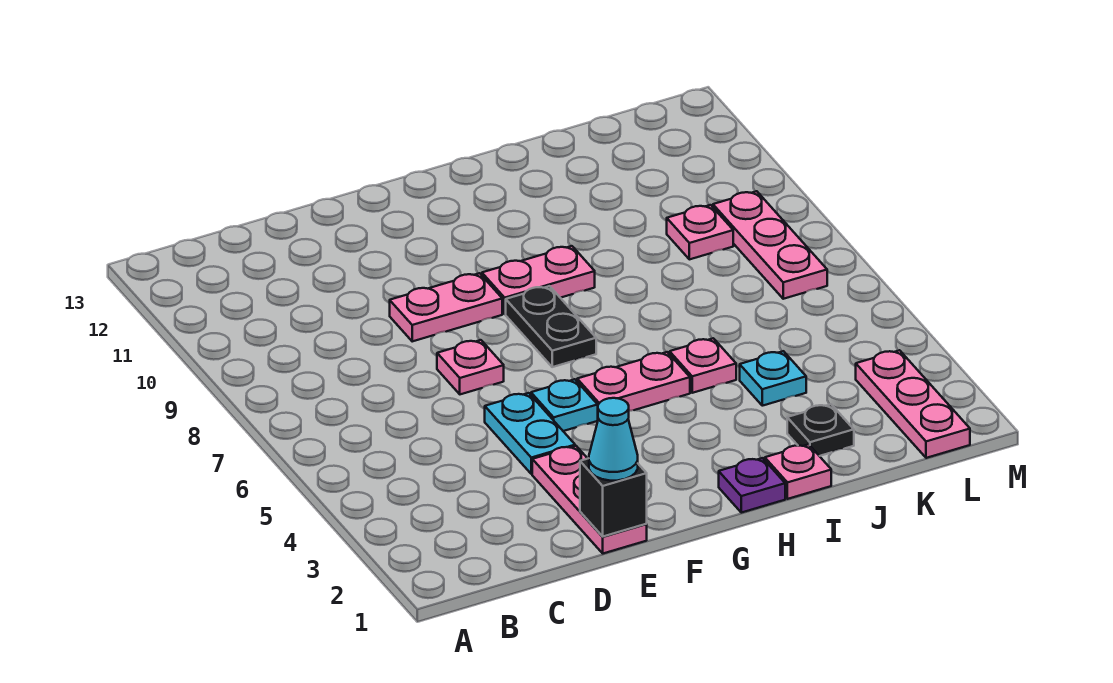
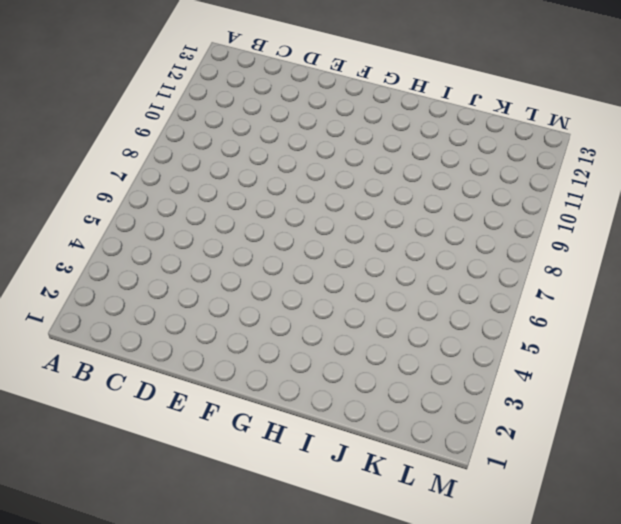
none -> pink 1x3 plate [532,446,647,554]
none -> cyan 1x2 plate [485,393,575,474]
none -> pink 1x1 plate [437,340,504,394]

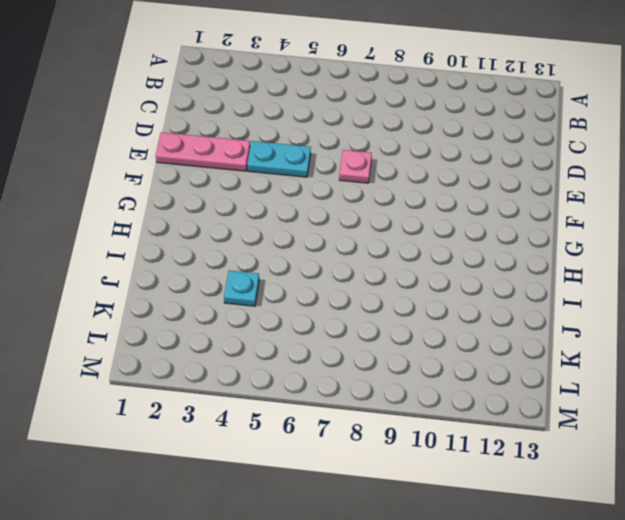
none -> pink 1x2 plate [390,273,502,341]
none -> cyan 1x1 plate [531,379,598,431]
none -> pink 1x2 plate [577,352,690,411]

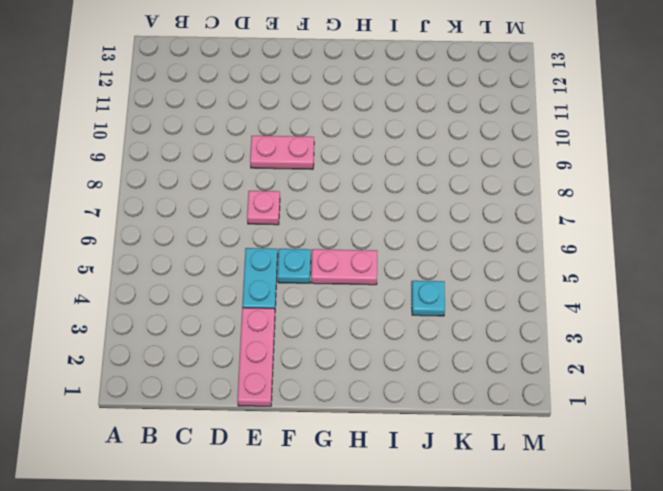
none -> black 1x2 plate [506,286,596,367]
none -> pink 1x2 plate [482,246,595,314]
none -> purple 1x1 plate [719,458,785,513]

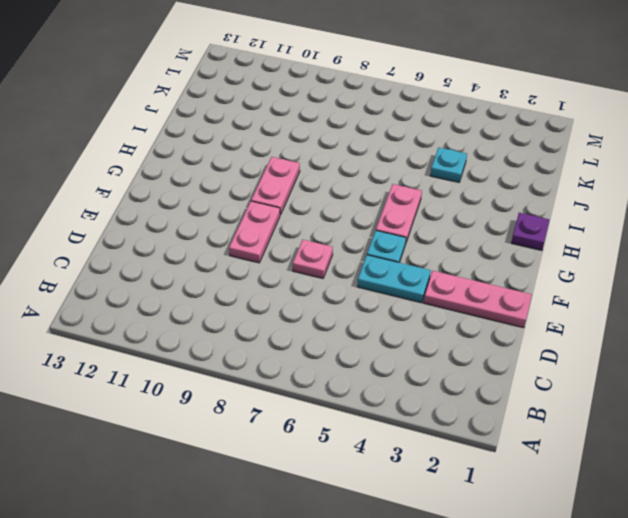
none -> black 1x2 plate [506,286,596,367]
none -> pink 1x1 plate [765,444,831,499]
none -> pink 1x1 plate [670,338,736,393]

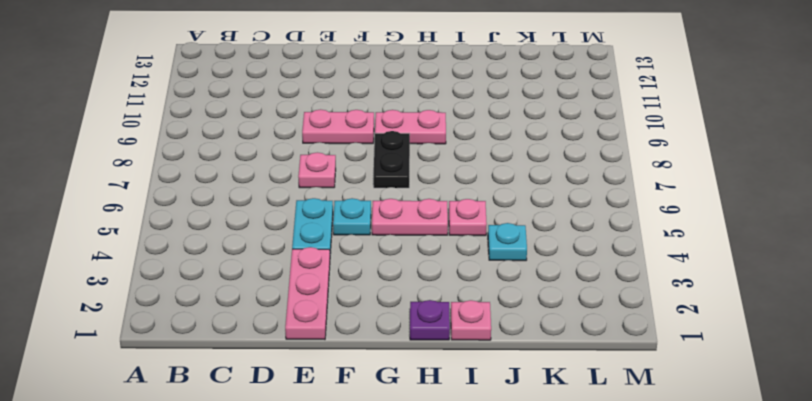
none -> black 1x1 plate [787,404,854,456]
none -> pink 1x1 plate [667,205,733,259]
none -> pink 1x3 plate [856,350,970,458]

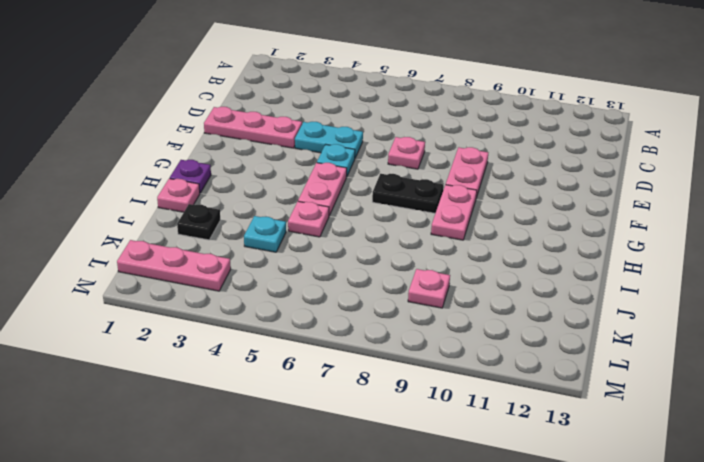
none -> pink 1x3 plate [713,191,827,299]
none -> black 1x1 brick [580,458,647,536]
none -> cyan 1x1 cone [589,398,638,481]

